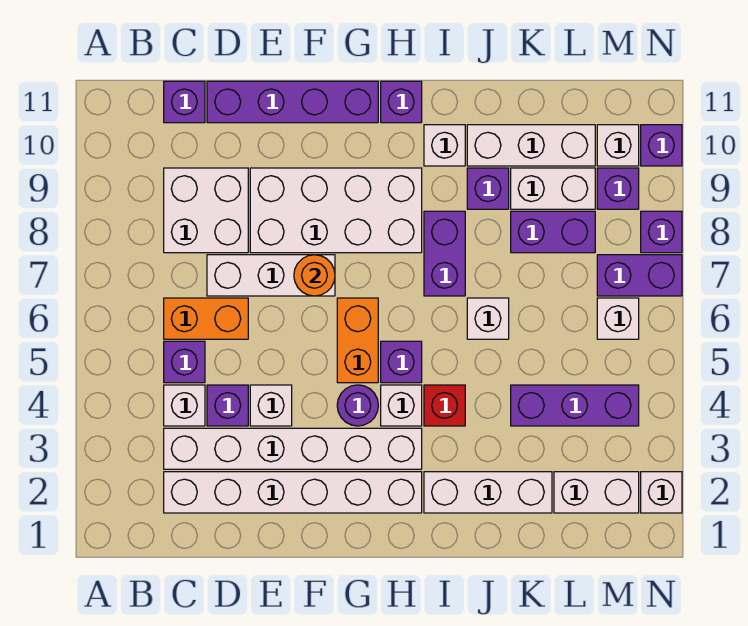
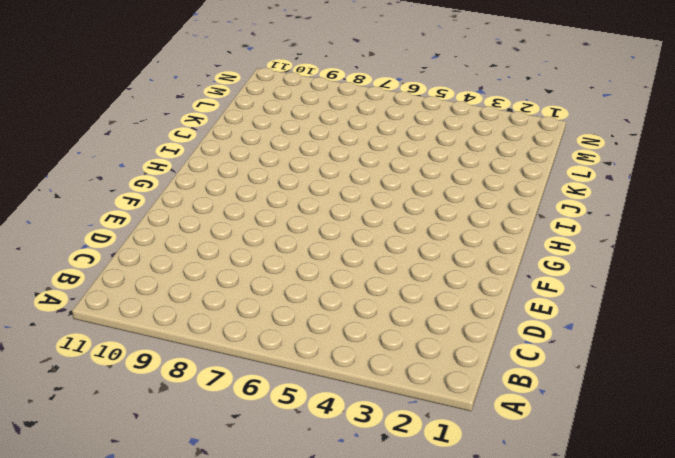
none -> white 1x6 brick [164,472,422,513]
none -> white 1x6 brick [164,428,422,469]
none -> white 1x1 brick [164,385,205,426]
none -> purple 1x1 brick [164,341,205,383]

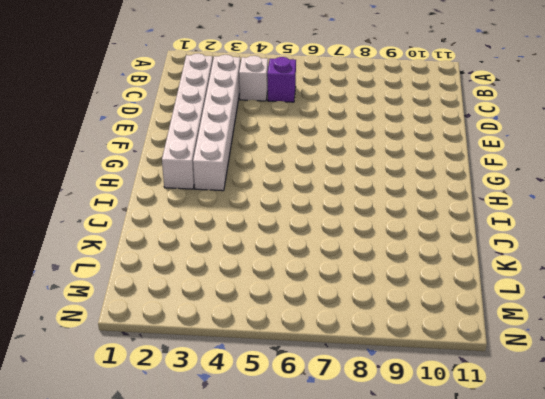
none -> orange 1x2 brick [164,298,248,339]
none -> white 2x2 brick [164,168,248,253]
none -> purple 1x1 brick [164,81,205,123]
none -> purple 1x1 brick [207,385,248,426]

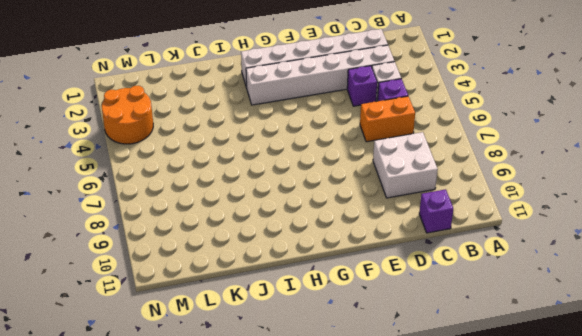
orange 2x2 round brick [102,86,153,144] -> purple 1x3 brick [511,385,639,426]
none -> white 1x3 brick [207,255,335,296]
none -> purple 1x4 brick [207,81,378,123]
none -> white 1x1 brick [250,385,292,426]
none -> white 2x4 brick [250,168,422,253]

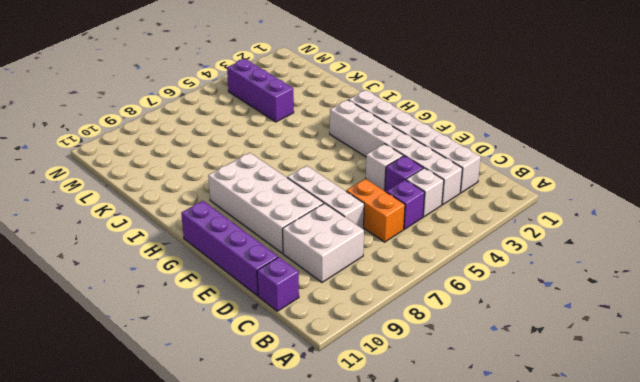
none -> purple 1x1 round brick [337,385,378,426]
none -> orange 1x2 brick [337,298,378,383]
none -> white 1x1 brick [381,385,422,426]
none -> purple 1x1 brick [381,341,422,383]

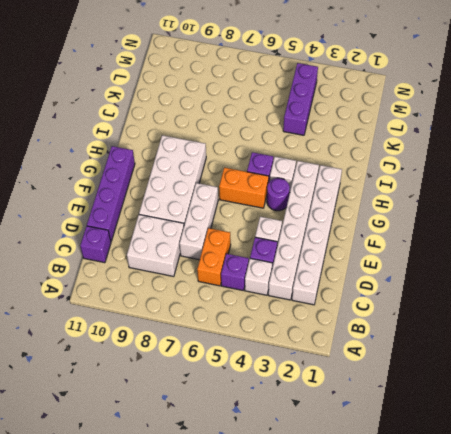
none -> purple 1x1 brick [381,81,422,123]
none -> white 1x3 brick [424,472,552,513]
none -> red 1x1 brick [424,385,465,426]
none -> purple 1x2 brick [424,211,465,296]

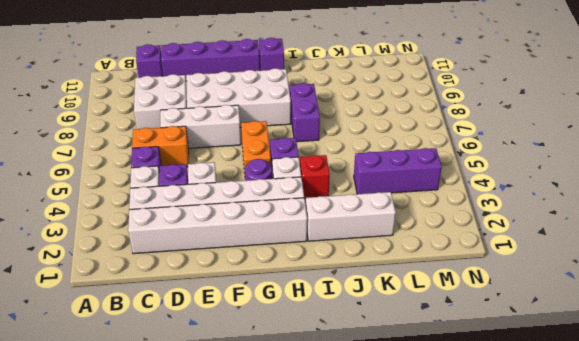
none -> white 1x1 brick [424,125,465,166]
none -> white 1x1 brick [467,298,509,339]
none -> purple 1x1 brick [467,168,509,209]
none -> white 1x3 brick [467,125,595,166]

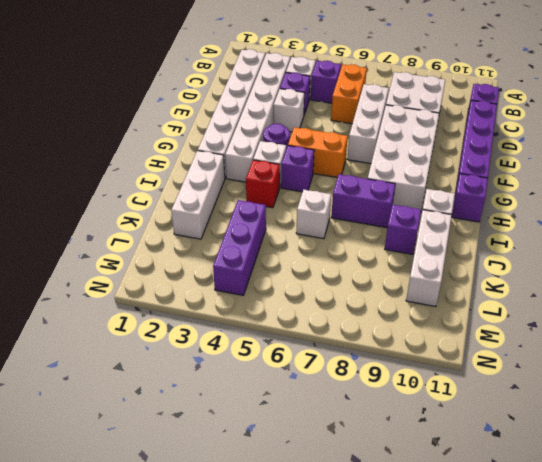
none -> purple 1x2 brick [511,211,595,253]
none -> white 1x2 brick [511,168,595,209]
none -> white 1x2 brick [554,472,639,513]
none -> white 1x1 brick [597,298,639,339]

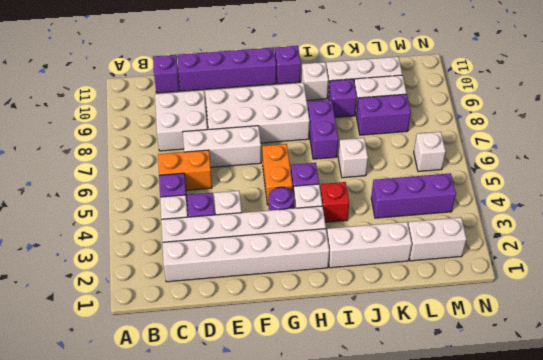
none -> purple 1x2 brick [597,255,682,296]
none -> purple 1x1 brick [597,168,639,209]
none -> white 1x1 brick [597,125,639,166]
none -> white 1x1 brick [641,472,682,513]

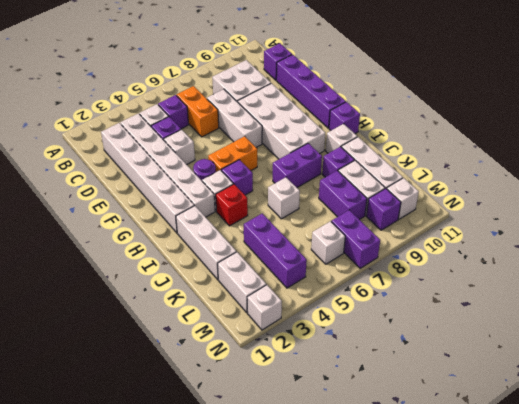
none -> purple 1x1 brick [641,211,682,253]
none -> purple 1x1 brick [641,125,682,166]
none -> orange 1x1 round brick [294,255,335,296]

